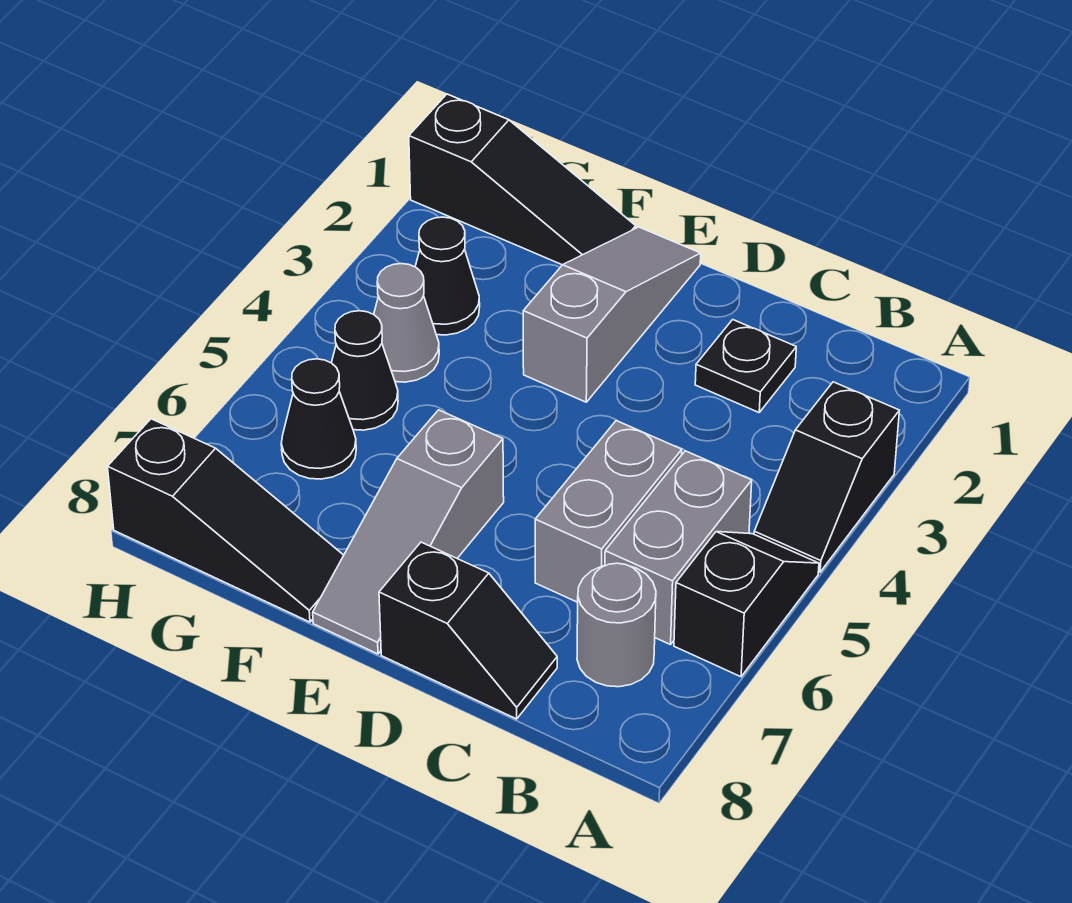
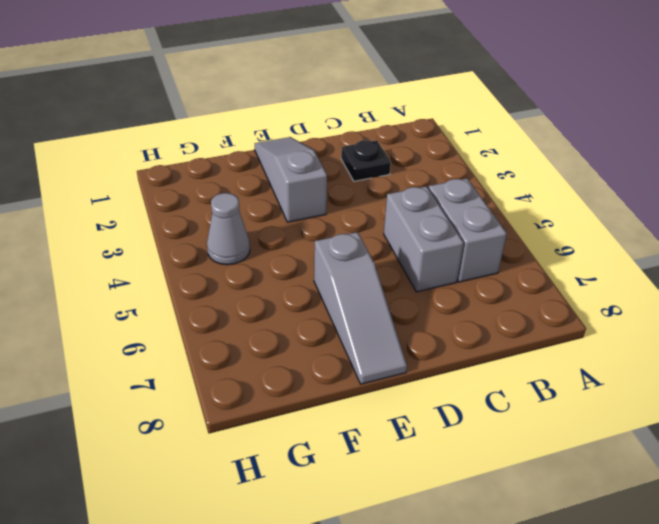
none -> black 1x2 slope [754,382,899,572]
none -> black 1x2 slope [674,532,819,677]
none -> grey 1x1 round brick [577,563,656,687]

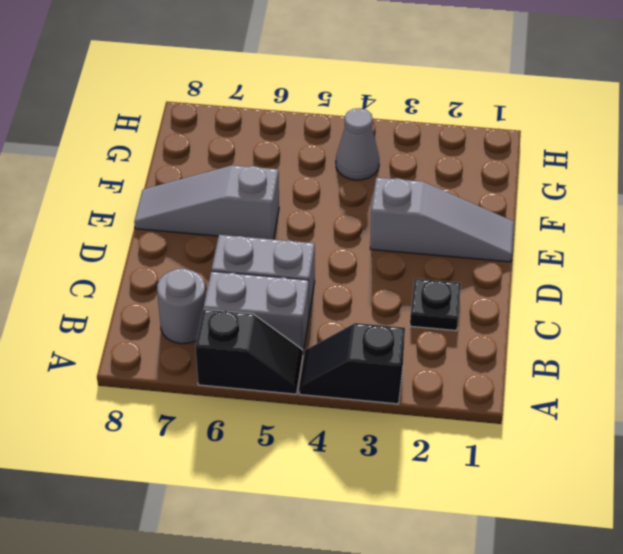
none -> black 1x2 slope [379,542,557,719]
none -> black 1x3 slope [409,94,636,265]
none -> black 1x3 slope [108,419,344,622]

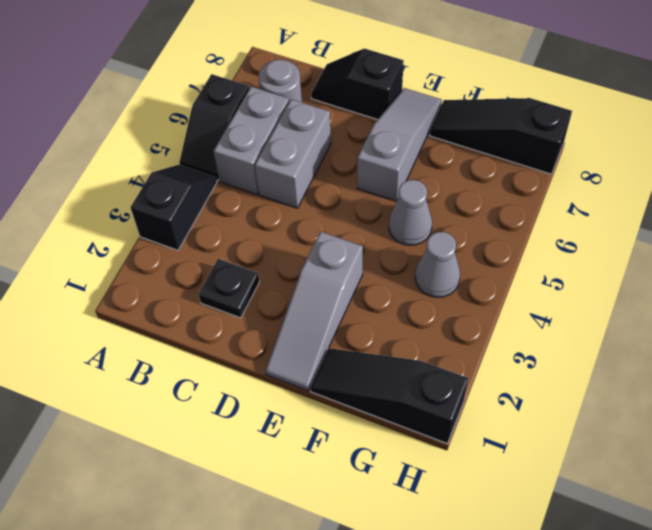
grey 1x1 cone [389,180,432,245] -> none
none -> black 1x1 cone [415,217,480,335]
none -> black 1x1 cone [332,311,398,430]
none -> black 1x1 cone [281,359,356,479]

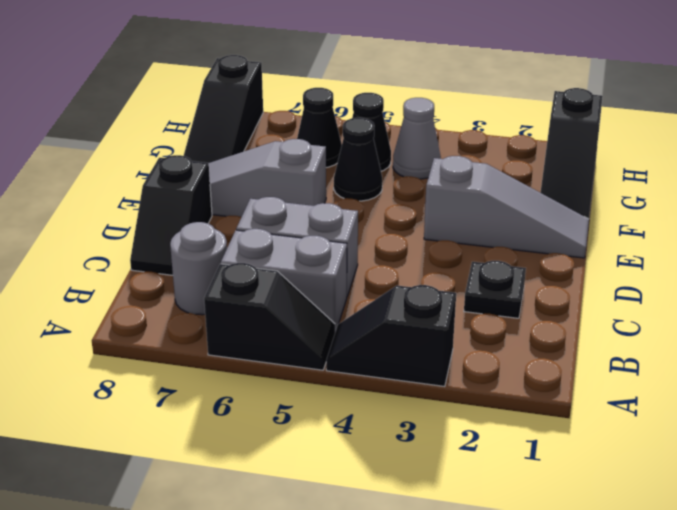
black 1x1 cone [334,118,382,201] -> black 1x1 cone moved to [415,217,480,335]

